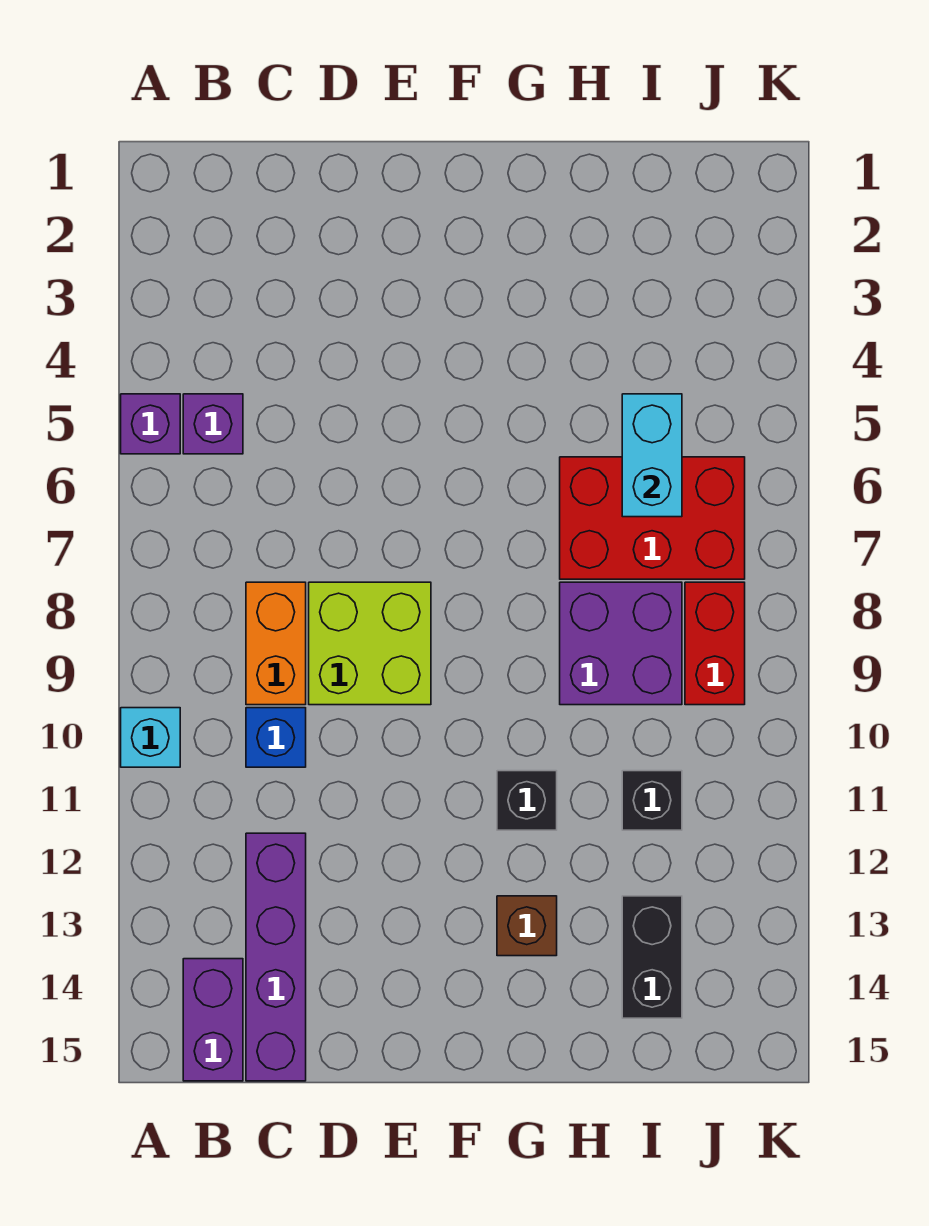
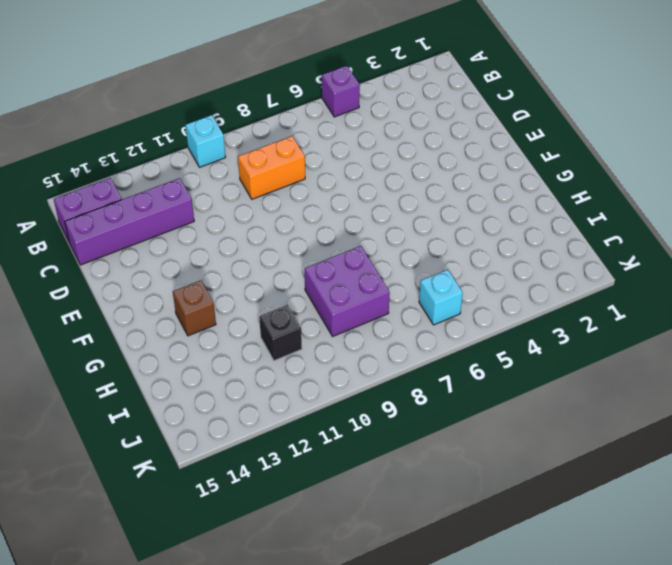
cyan 1x1 brick [419,270,463,325] -> red 2x3 brick [560,457,745,579]
none -> purple 1x1 brick [183,394,243,454]
none -> blue 1x1 brick [246,708,306,767]
none -> lime 2x2 brick [309,582,431,705]

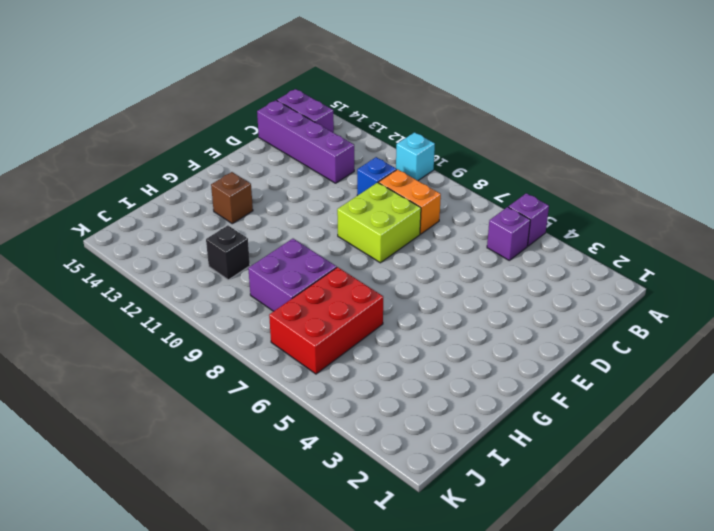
none -> black 1x1 brick [497,771,557,830]
none -> black 1x2 brick [622,896,682,1018]
none -> red 1x2 brick [685,582,745,705]

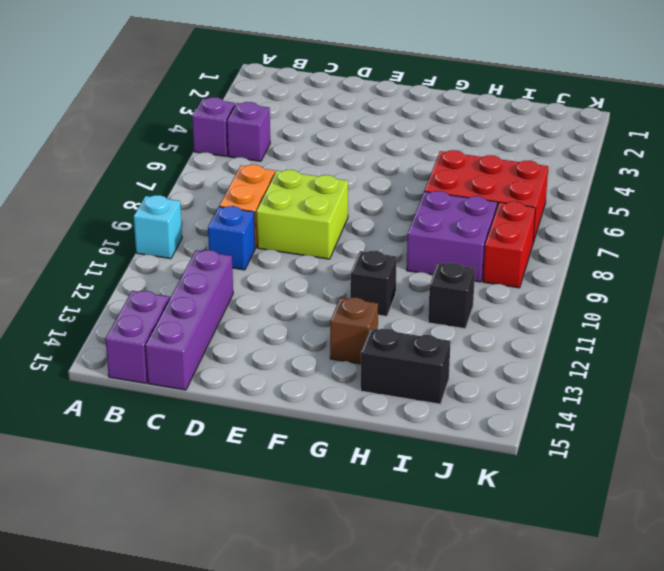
black 1x2 brick [361,328,451,404] -> black 1x2 brick turned to [622,896,682,1018]
none -> cyan 1x2 brick [622,394,682,517]

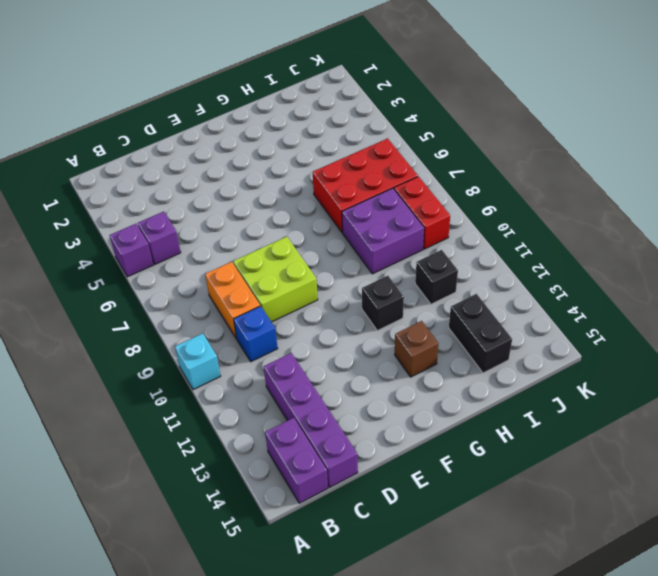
none -> cyan 1x2 brick [622,394,682,517]

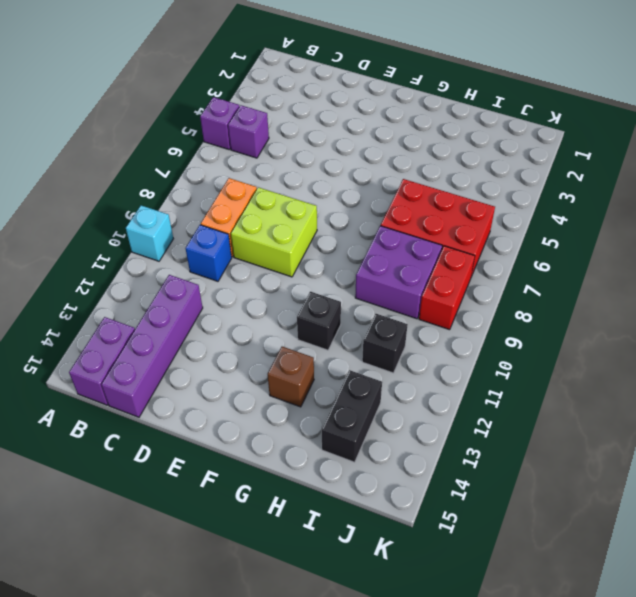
none -> cyan 1x2 brick [622,394,682,517]

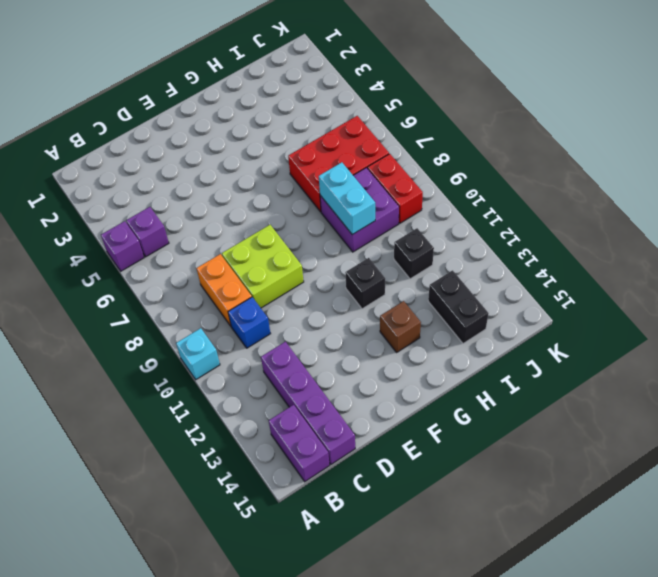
cyan 1x2 brick [319,162,375,235] -> cyan 1x2 brick moved to [622,394,682,517]

